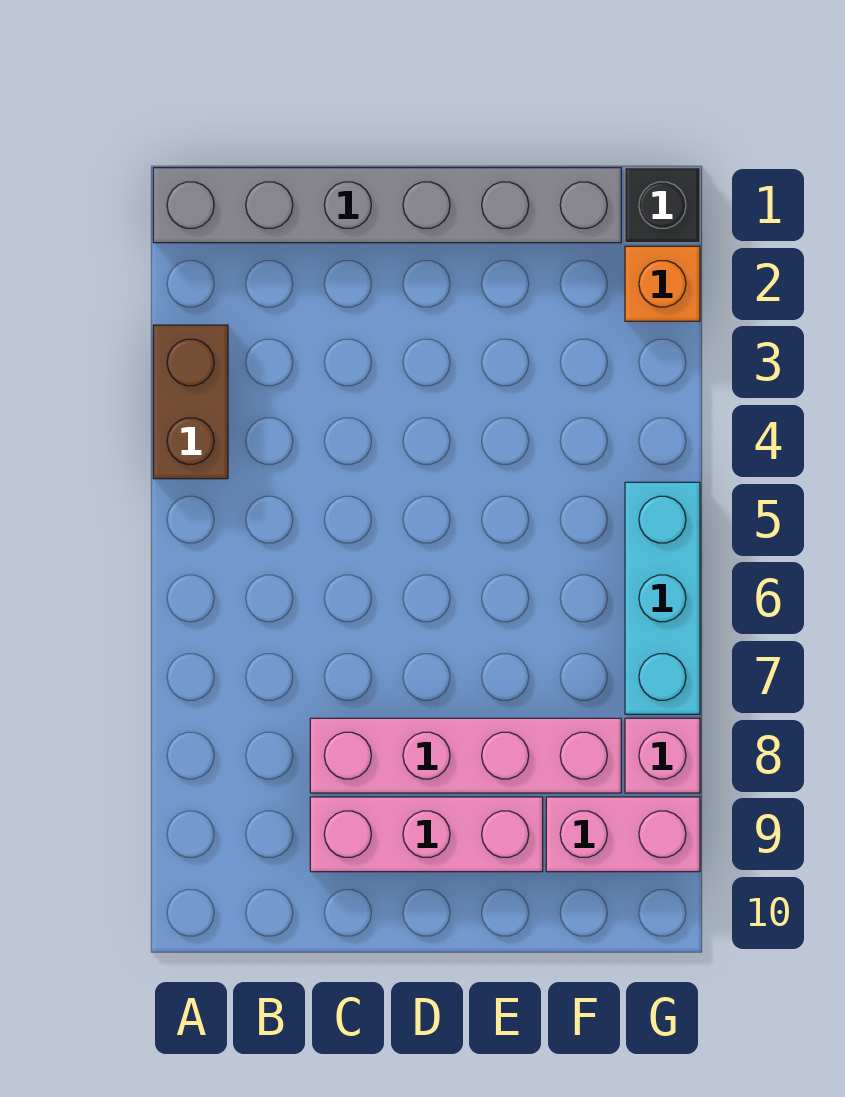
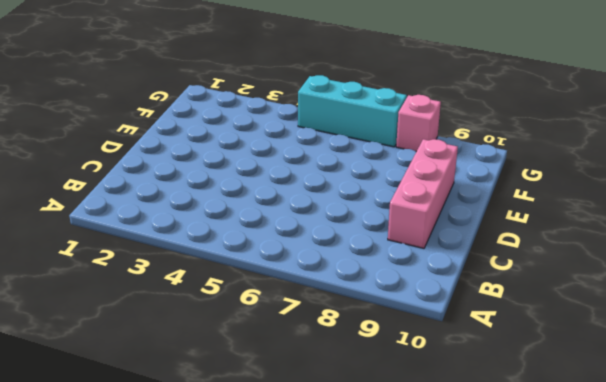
none -> grey 1x6 brick [153,168,621,243]
none -> brown 1x2 brick [153,325,228,479]

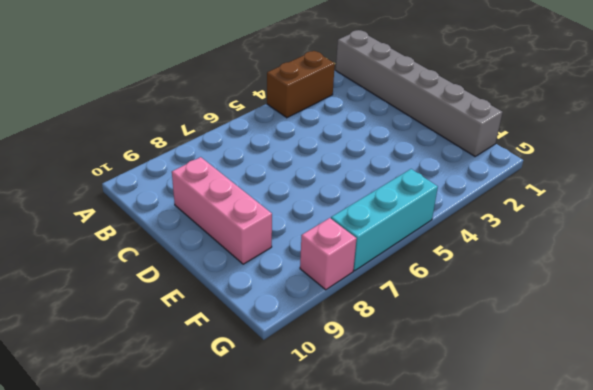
none -> pink 1x4 brick [310,718,621,793]
none -> pink 1x2 brick [546,797,700,872]

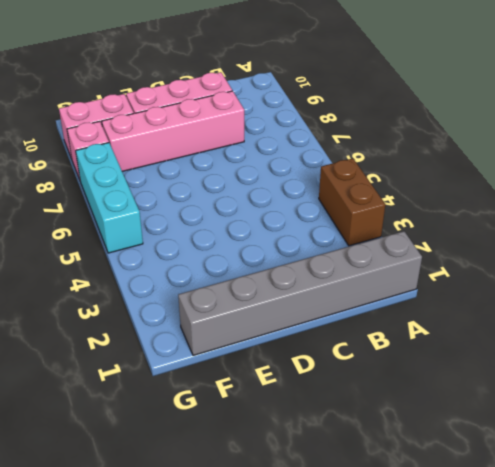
none -> black 1x1 brick [625,168,700,243]
none -> orange 1x1 brick [625,246,700,321]

